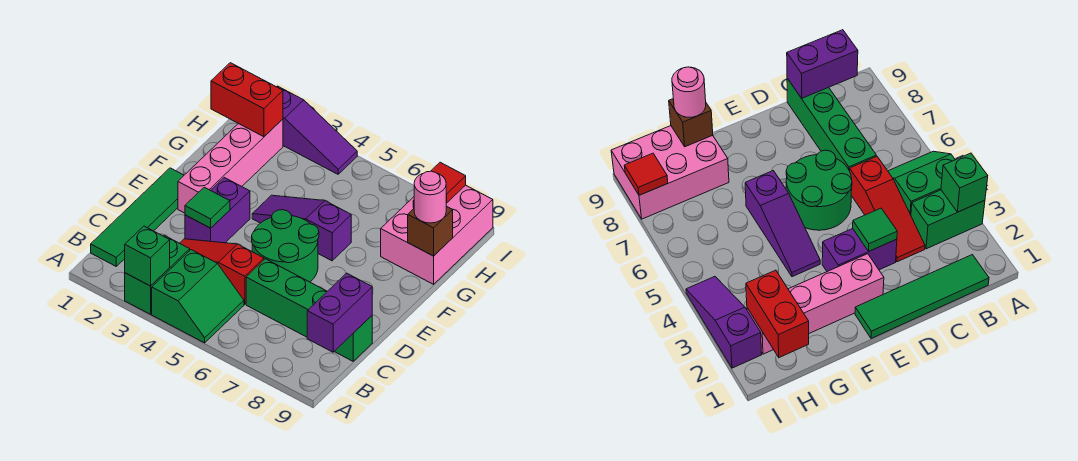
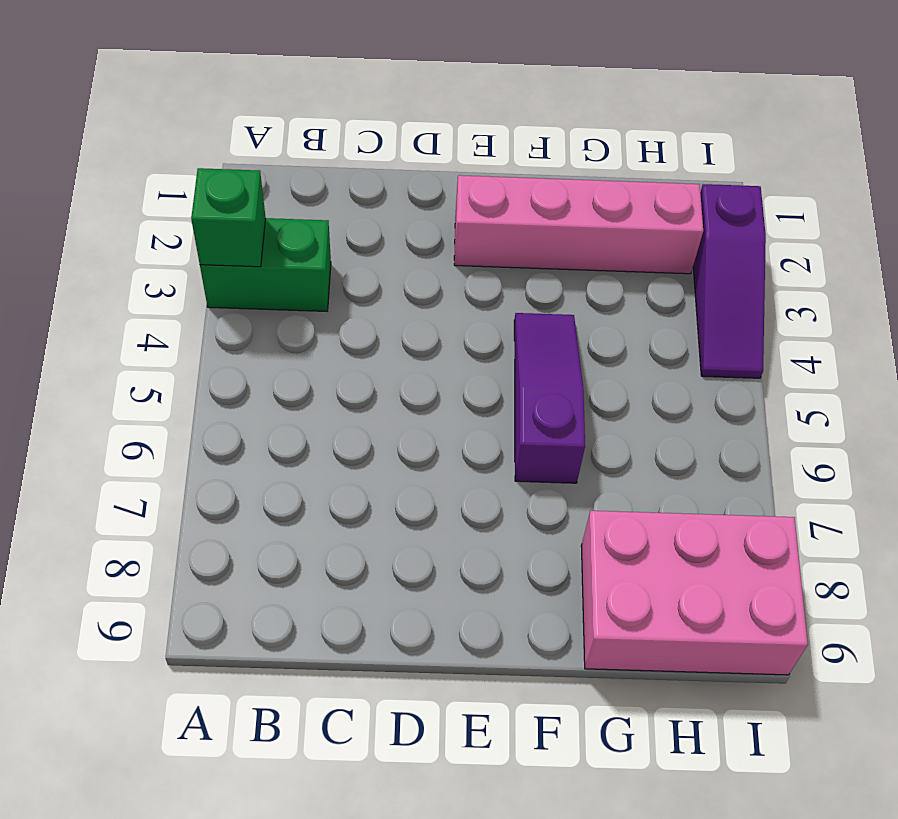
none -> green 2x2 slope [152,250,244,343]
none -> green 1x4 tile [91,168,184,266]
none -> red 1x3 slope [180,239,264,304]

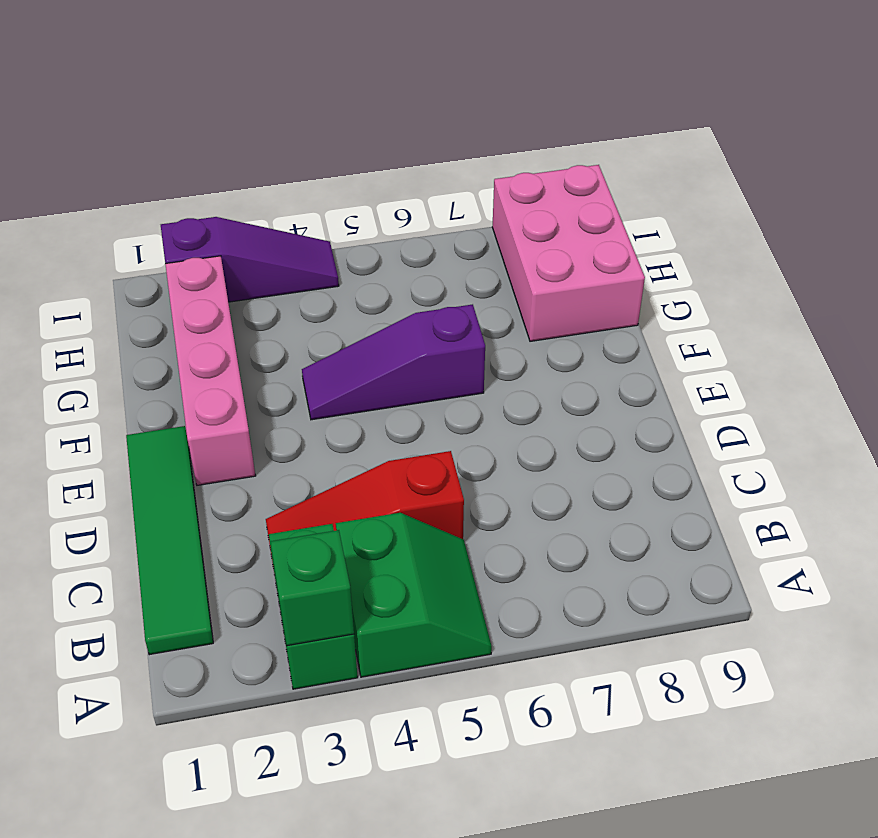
none -> green 1x4 brick [246,259,372,361]
none -> purple 1x2 brick [185,178,250,243]
none -> green 2x2 round brick [252,210,319,282]

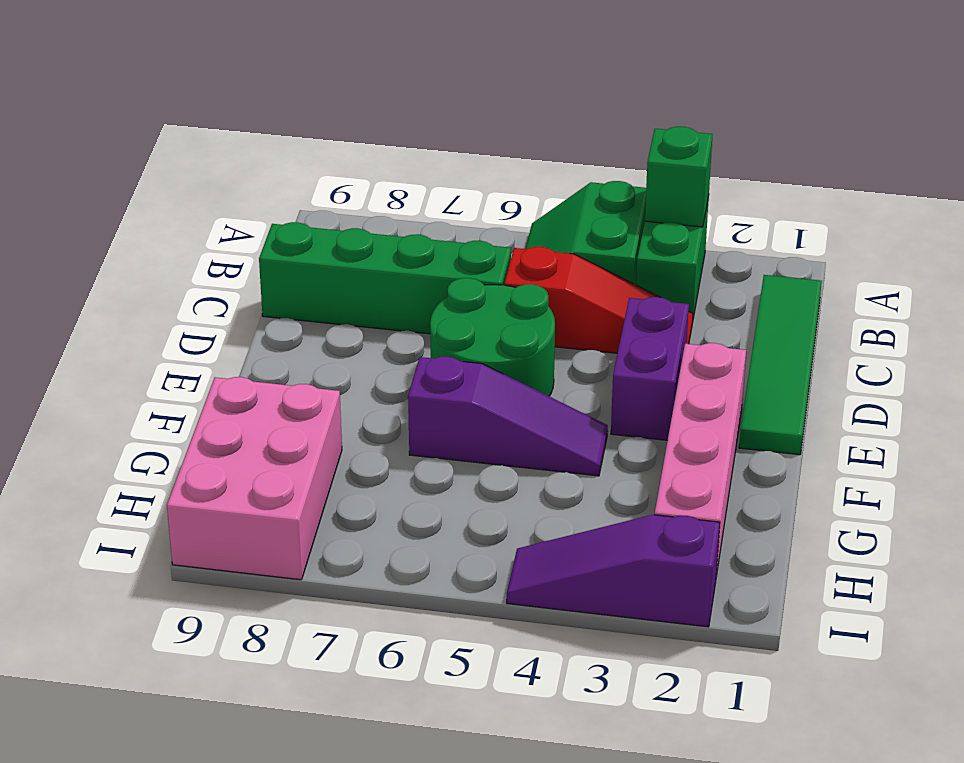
none -> purple 1x2 brick [307,273,372,352]
none -> green 1x1 tile [185,187,230,228]
none -> brown 1x1 brick [408,206,453,256]

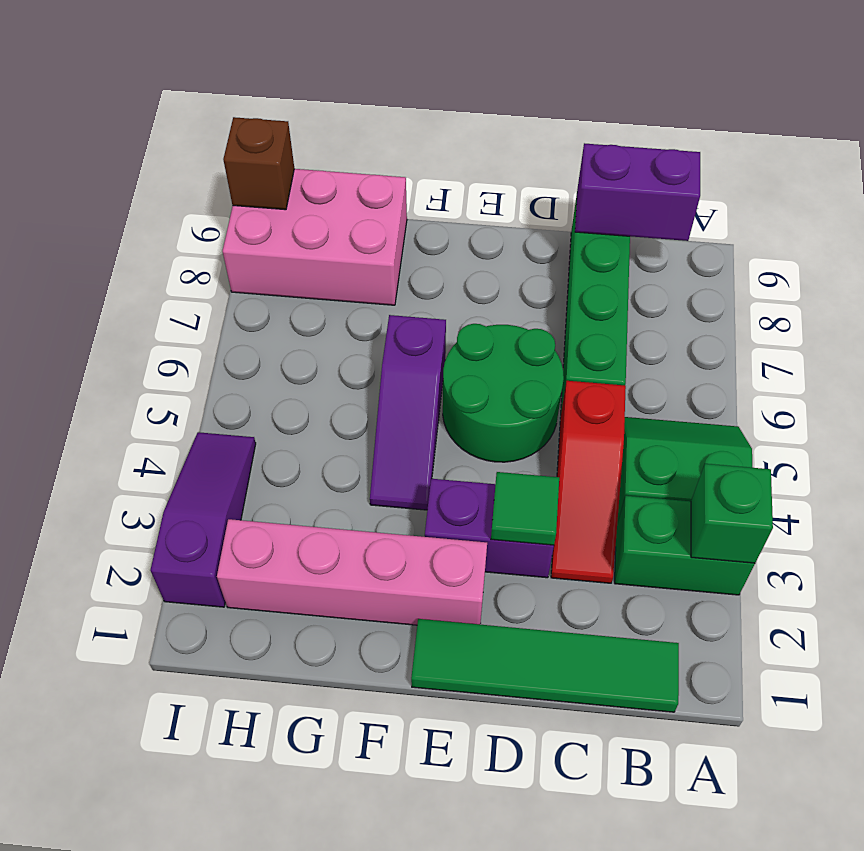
brown 1x1 brick [223,117,294,210] -> brown 1x1 brick moved to [408,206,453,256]
none -> red 1x2 brick [211,63,283,137]
none -> red 1x1 tile [431,162,466,203]
none -> pink 1x1 round brick [414,171,446,223]

